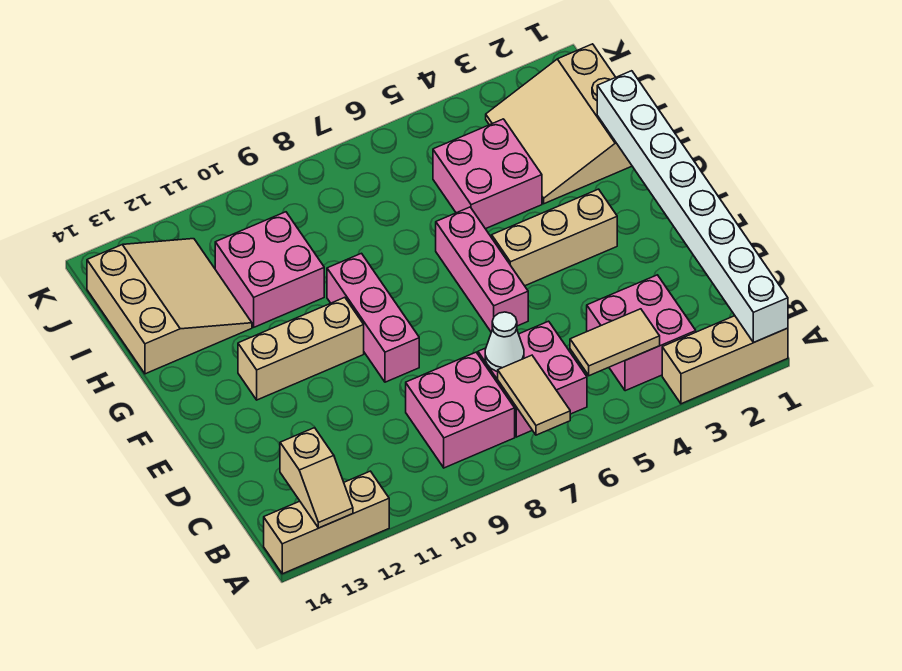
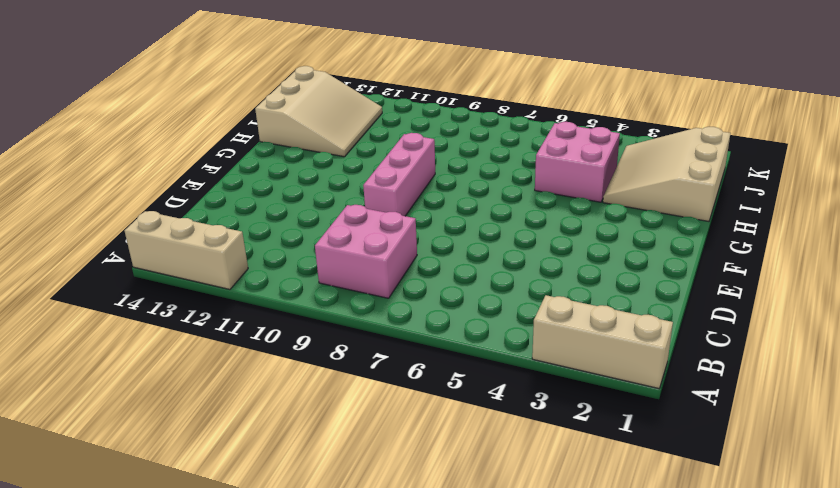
none -> pink 2x2 brick [587,275,696,391]
none -> pink 2x2 brick [478,321,587,437]
none -> pink 1x3 brick [436,207,528,332]

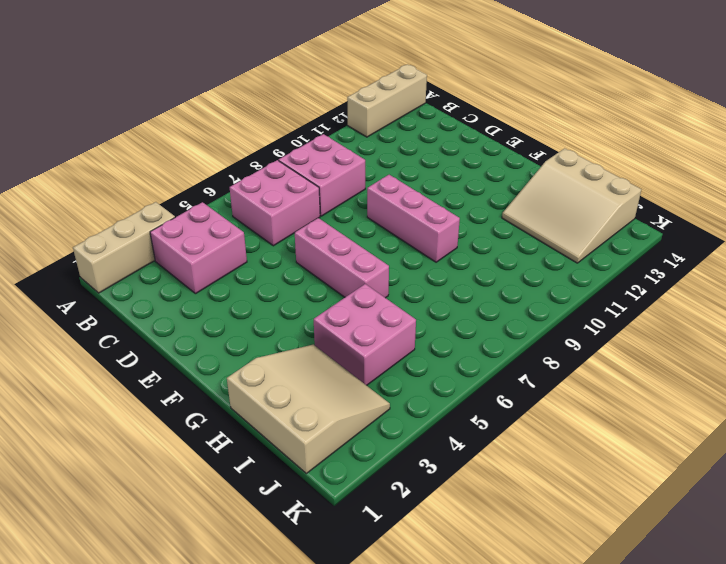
none -> tan 1x3 brick [492,189,617,286]
none -> tan 1x3 brick [238,297,364,400]
none -> pink 2x2 brick [215,212,324,327]

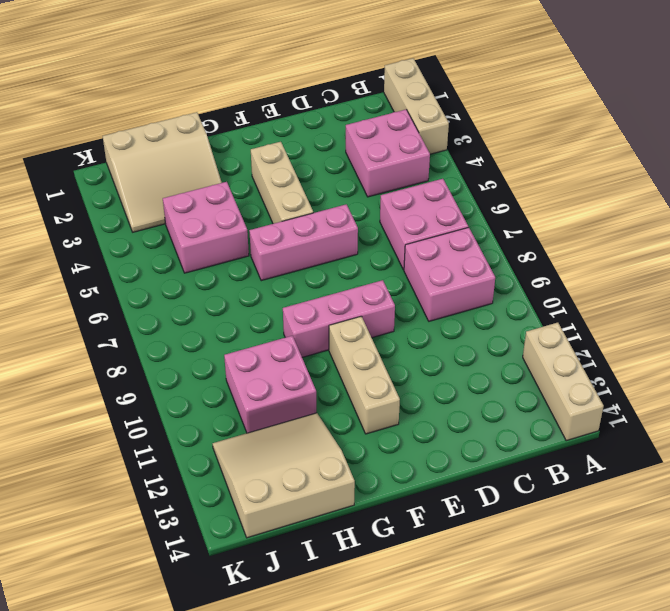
none -> white 1x8 brick [597,71,788,342]
none -> tan 1x2 tile [498,355,570,435]
none -> tan 1x2 slope [280,428,353,528]

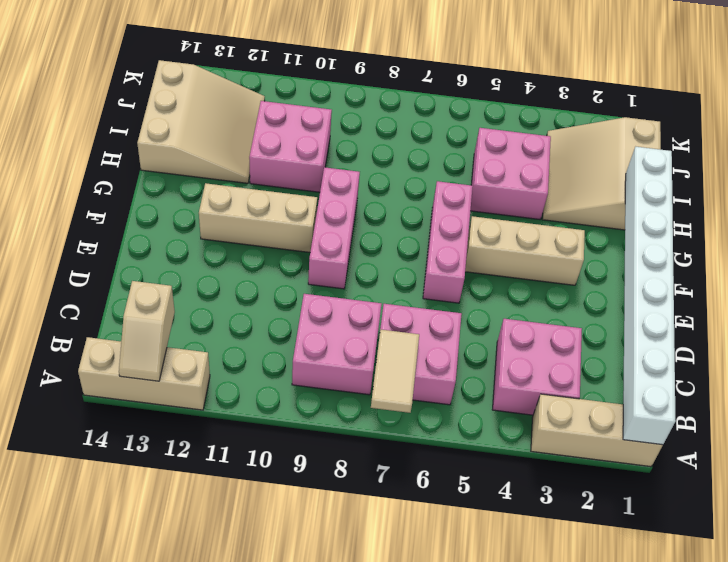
none -> tan 1x2 tile [570,309,660,376]
none -> white 1x1 cone [485,312,524,372]

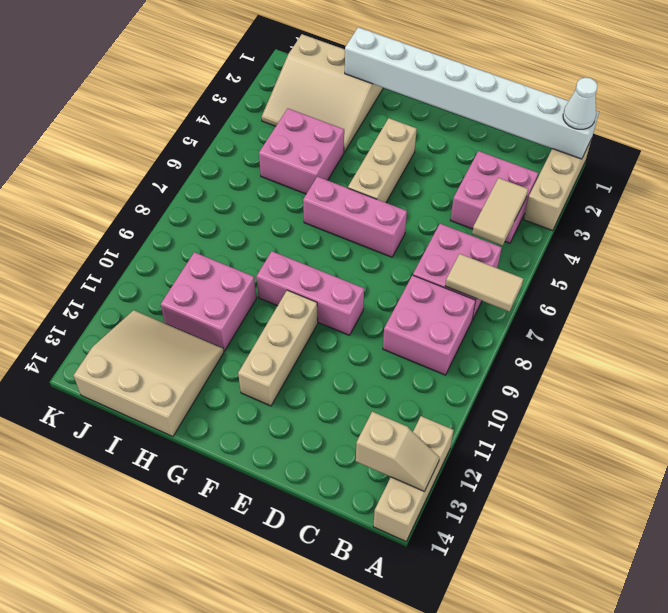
white 1x1 cone [563,78,597,129] -> white 1x1 cone moved to [485,312,524,372]

